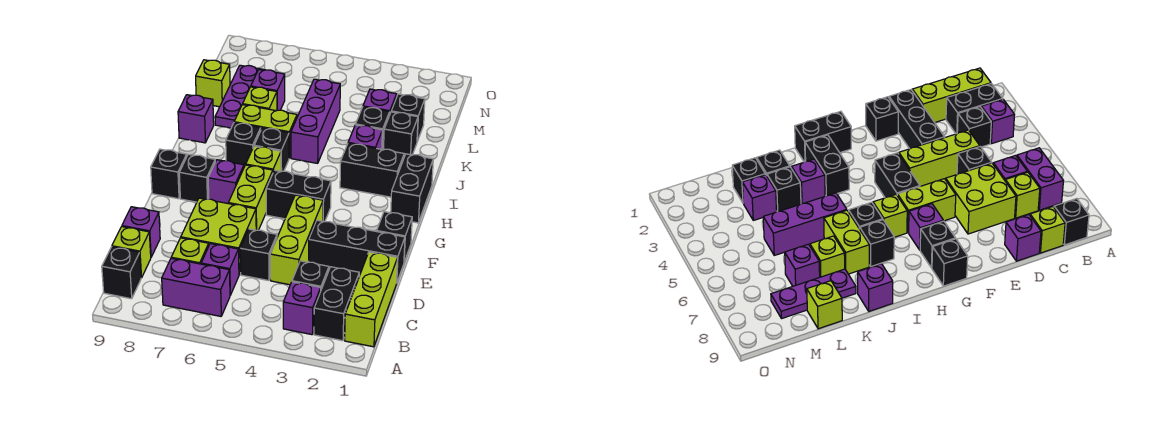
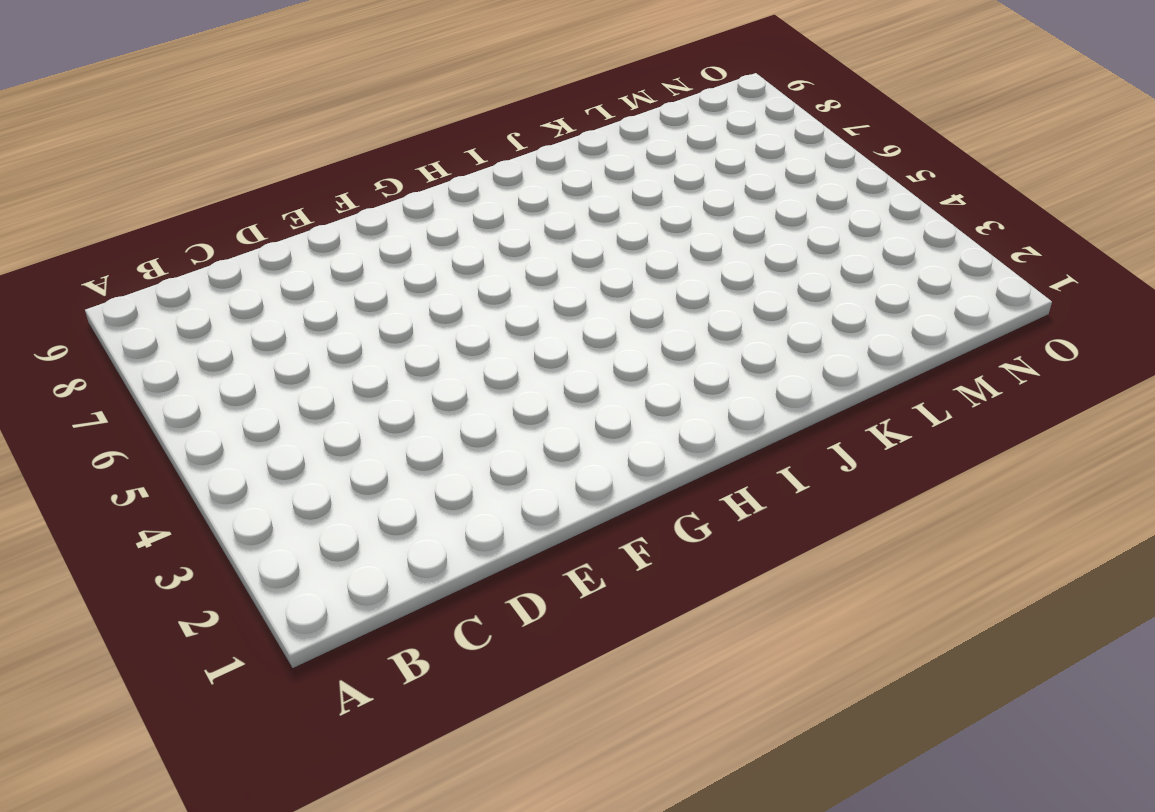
none -> lime 1x3 brick [345,252,398,347]
none -> black 1x2 brick [314,267,359,341]
none -> purple 1x1 brick [283,282,321,335]
none -> purple 1x2 brick [162,258,230,316]

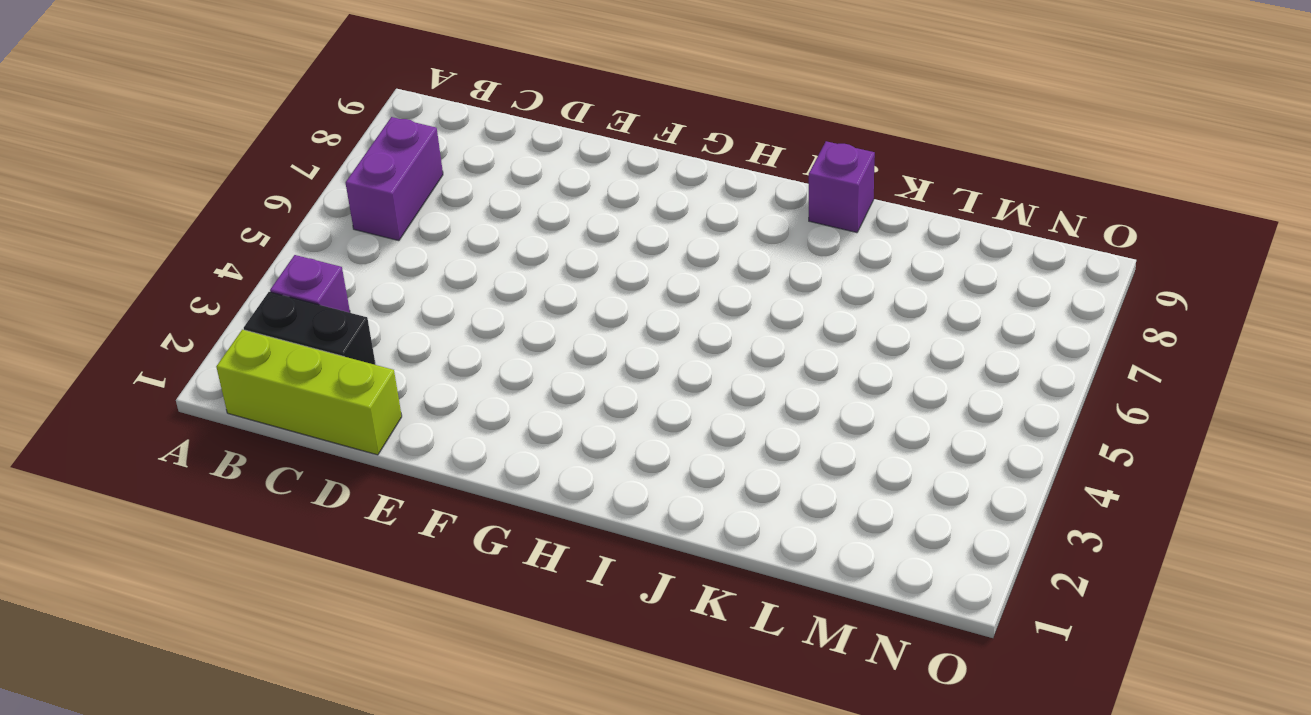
none -> black 1x1 brick [102,247,141,299]
none -> black 1x1 brick [292,261,329,289]
none -> purple 1x1 brick [201,244,239,295]
none -> lime 1x1 brick [171,238,209,264]

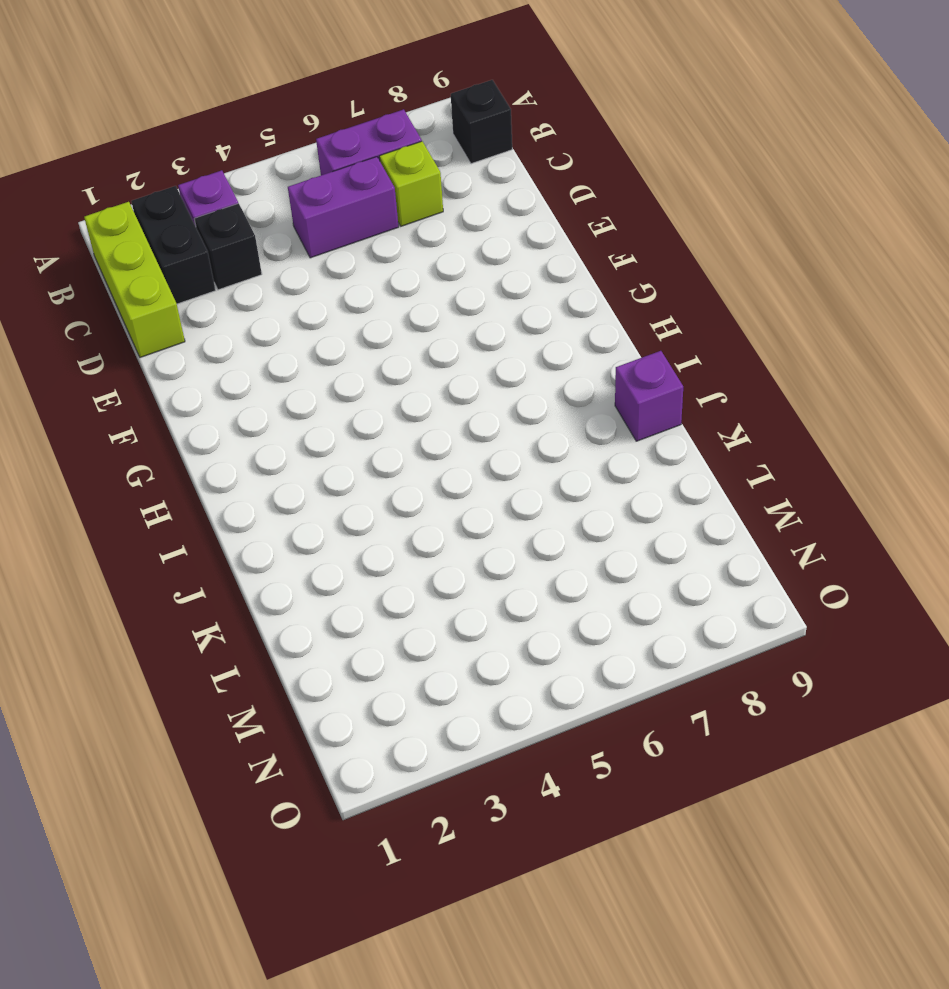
purple 1x2 brick [288,157,399,258] -> purple 1x1 brick [201,244,239,295]
none -> lime 1x1 brick [112,227,151,278]
none -> lime 1x3 brick [270,195,323,285]
none -> black 1x1 brick [240,229,277,281]
none -> lime 2x2 brick [181,198,256,274]

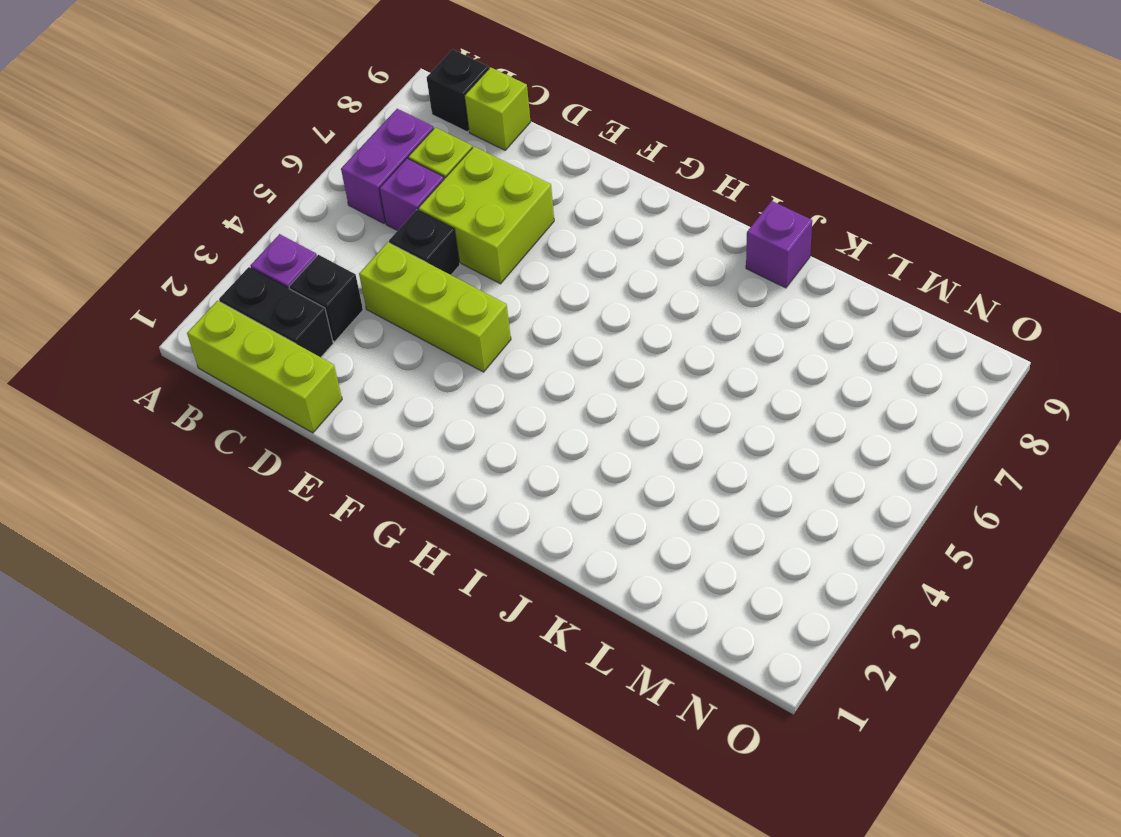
none -> purple 1x1 brick [122,207,160,257]
none -> black 1x3 brick [309,220,405,281]
none -> black 1x1 brick [377,212,412,262]
none -> lime 1x2 brick [228,165,273,230]

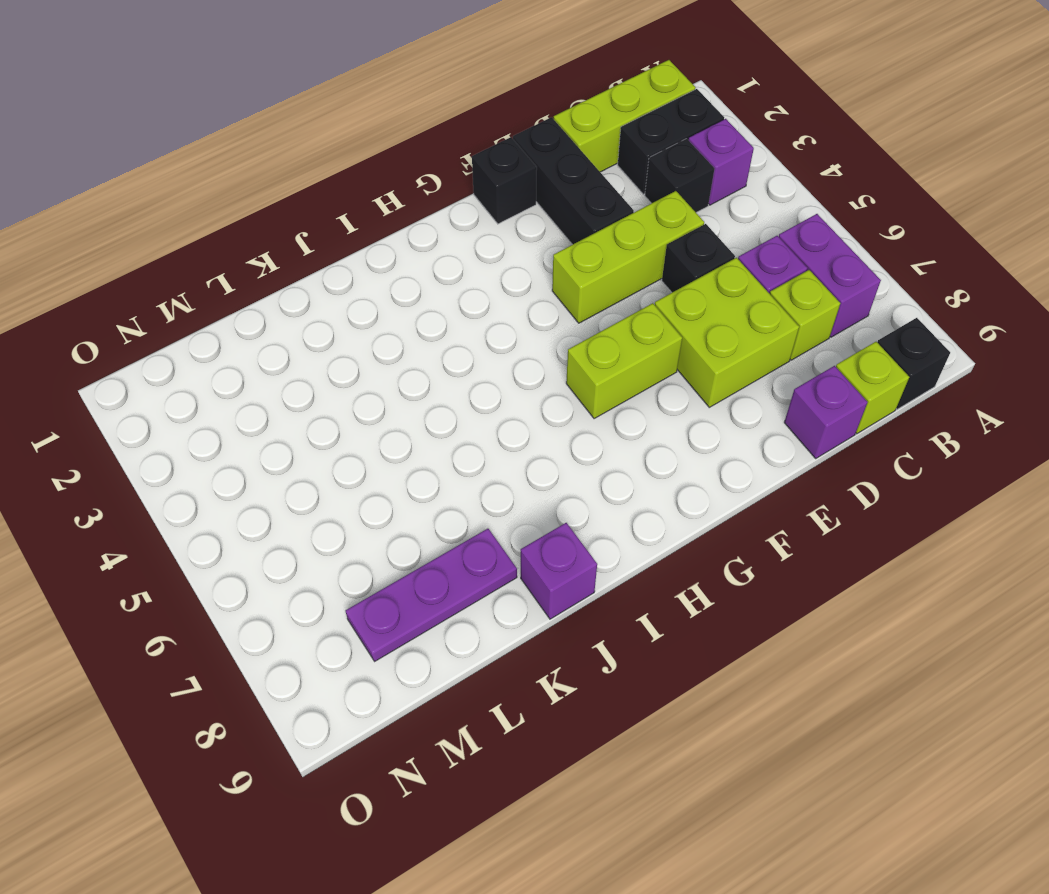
none -> black 1x2 brick [266,170,331,222]
none -> purple 1x1 brick [208,160,244,203]
none -> black 1x1 brick [179,154,215,202]
none -> black 1x1 brick [151,149,187,199]

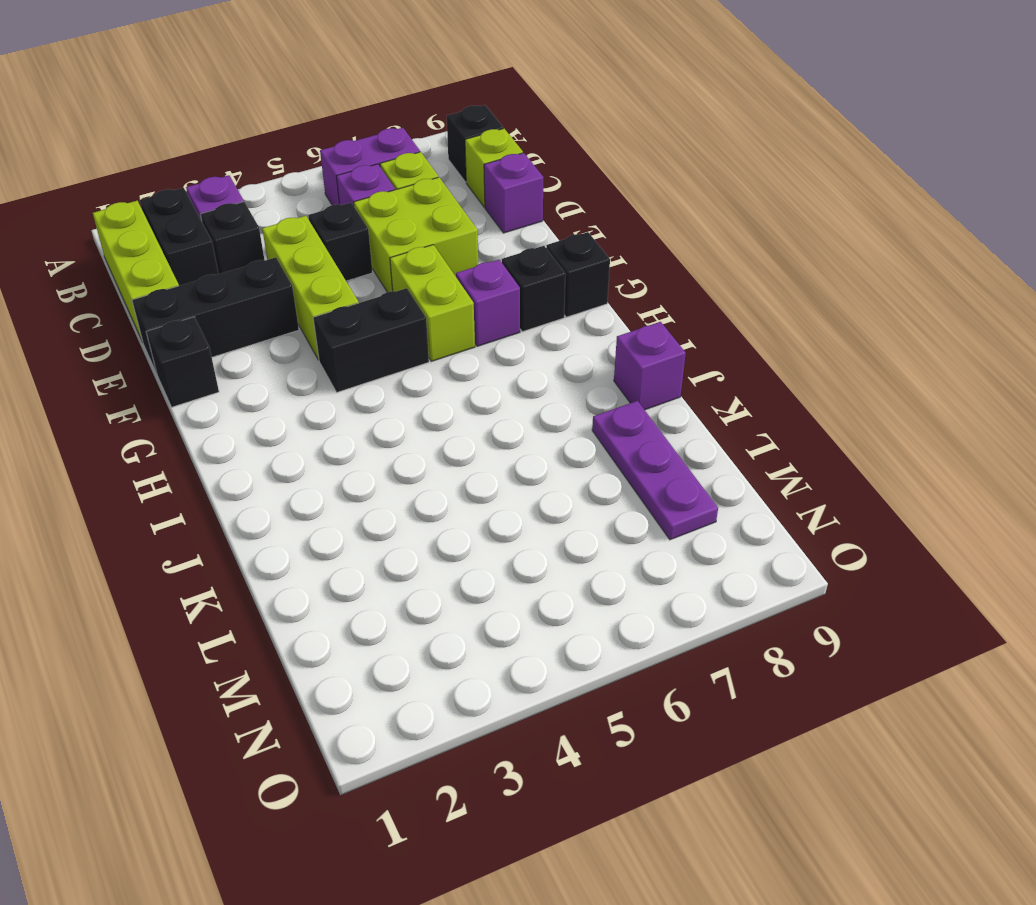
none -> black 1x2 brick [391,154,433,223]
none -> lime 1x1 brick [246,146,281,172]
none -> black 1x2 brick [340,143,404,197]
none -> black 1x1 brick [254,128,289,172]

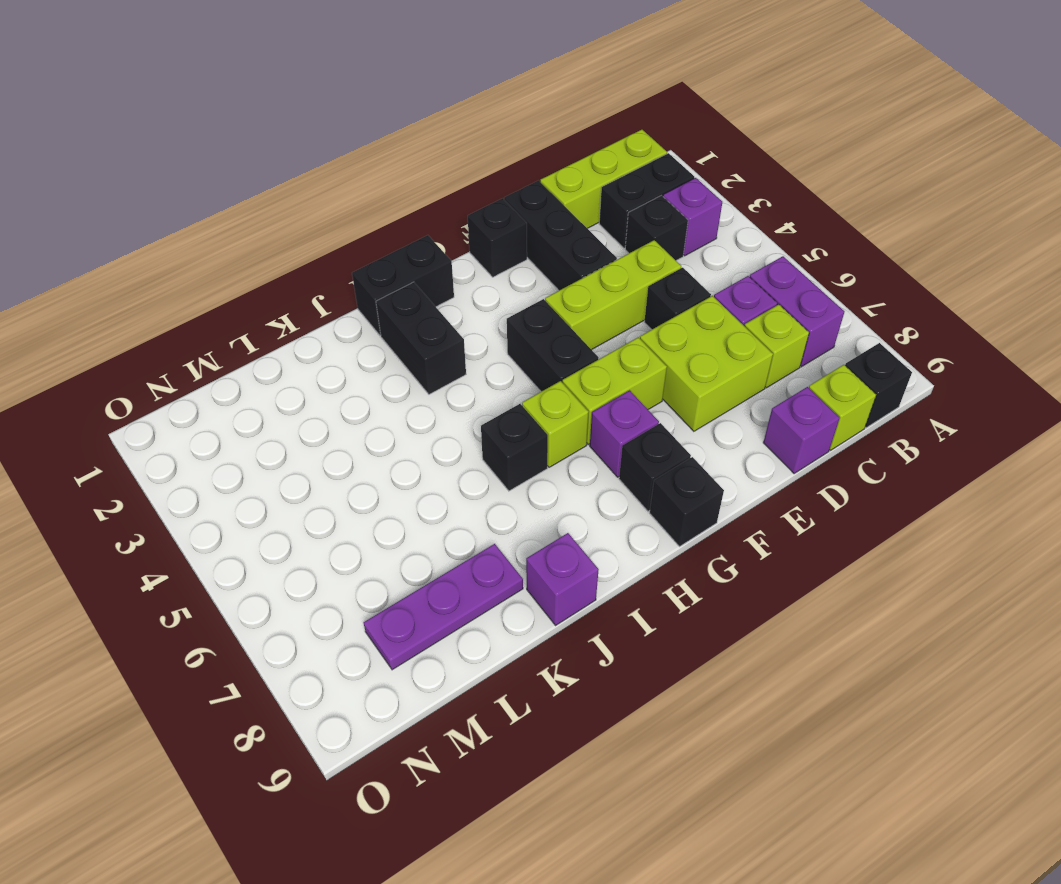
none -> black 1x1 brick [226,123,261,167]
none -> purple 1x1 brick [348,125,382,149]
none -> purple 1x3 brick [291,79,340,163]
none -> lime 1x2 brick [234,105,297,158]

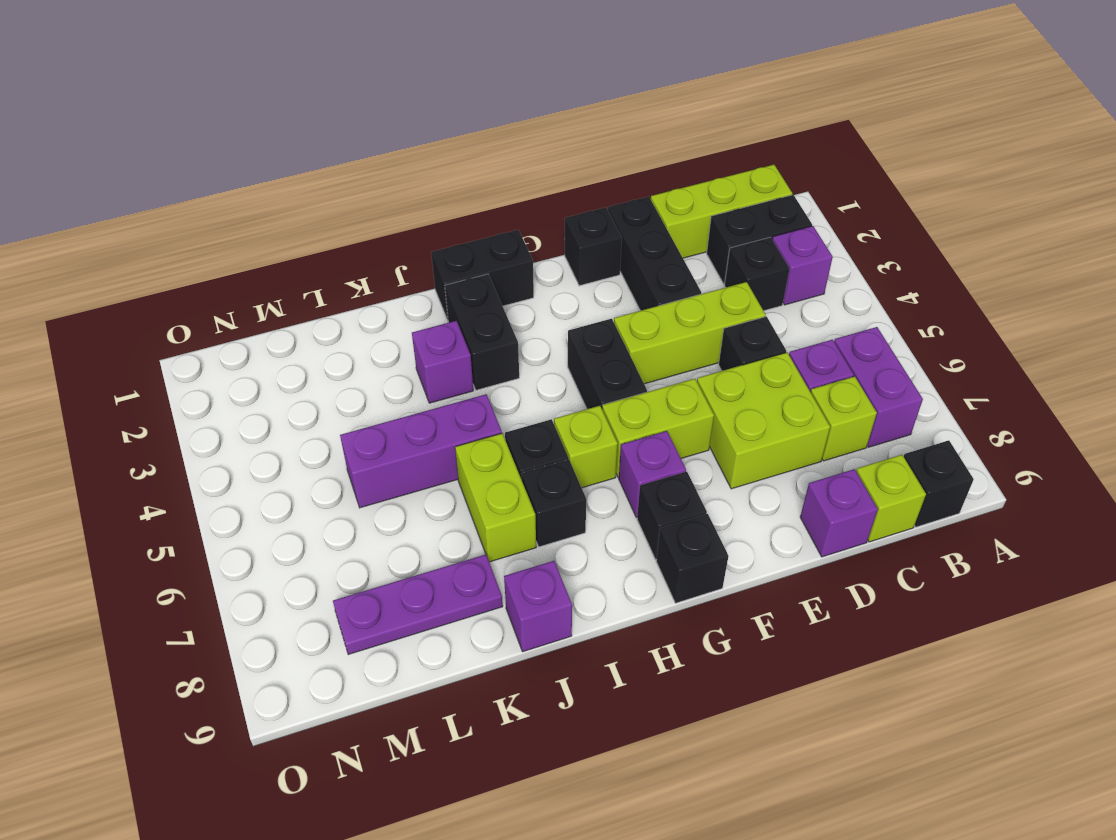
none -> black 1x1 brick [384,112,418,157]
none -> black 1x1 brick [356,107,390,150]
none -> lime 1x1 brick [243,87,277,111]
none -> black 1x1 brick [391,94,425,141]

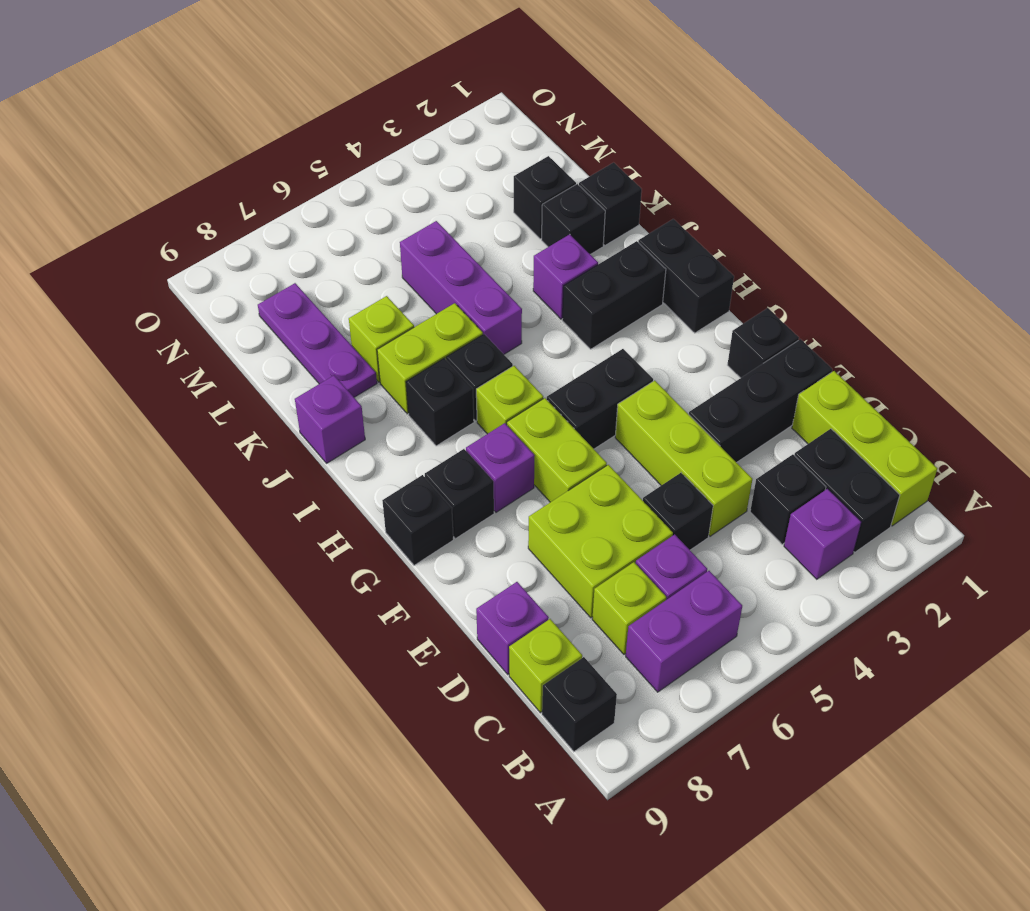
black 1x1 brick [579,163,642,245] -> black 1x1 brick moved to [356,107,390,150]
none -> purple 1x1 brick [363,89,397,113]
none -> purple 1x1 brick [251,70,285,110]
none -> lime 1x1 brick [196,60,230,107]

